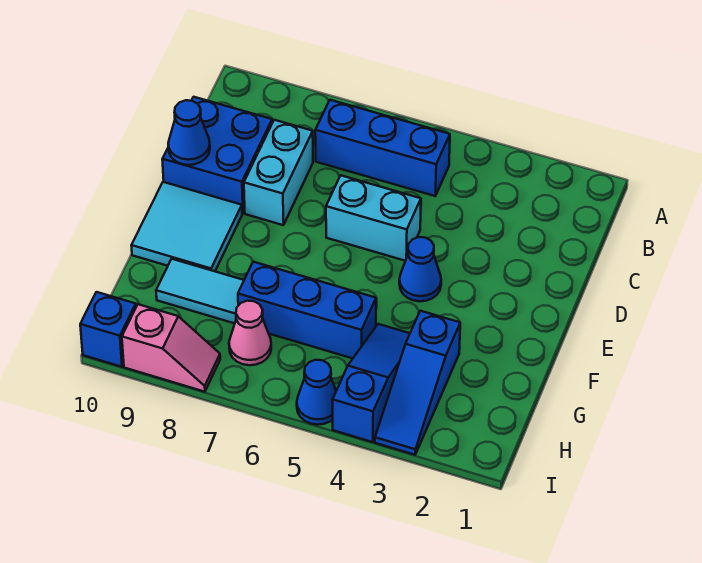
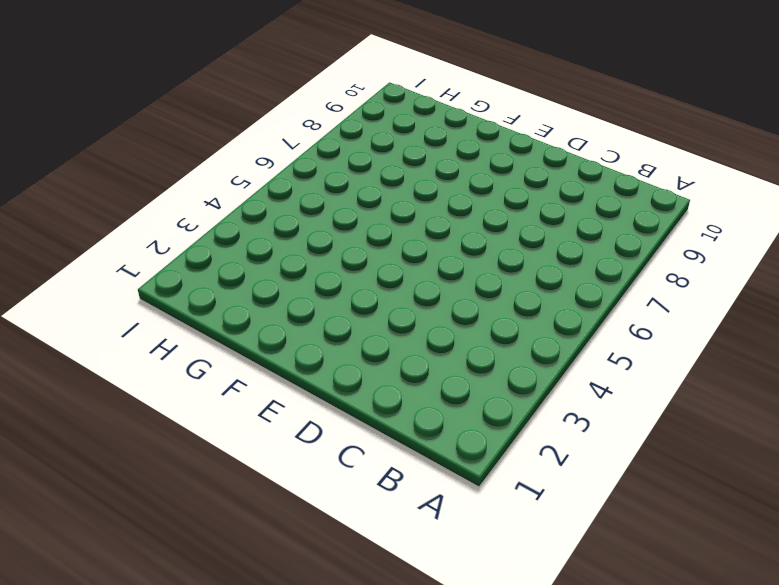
none -> blue 1x3 brick [315,100,450,196]
none -> cyan 1x2 brick [244,120,313,225]
none -> blue 2x2 brick [162,97,272,213]

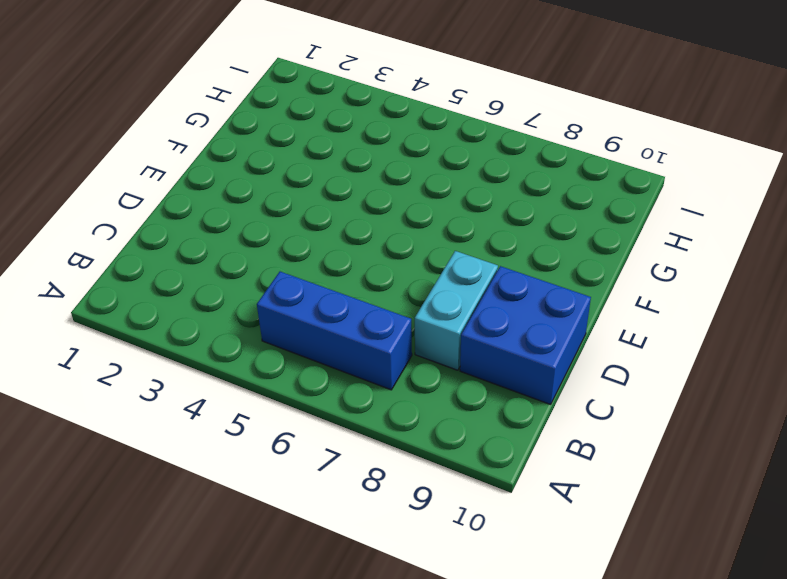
none -> cyan 1x2 brick [326,176,421,261]
none -> blue 1x1 cone [399,237,441,301]
none -> cyan 2x2 tile [131,182,242,271]

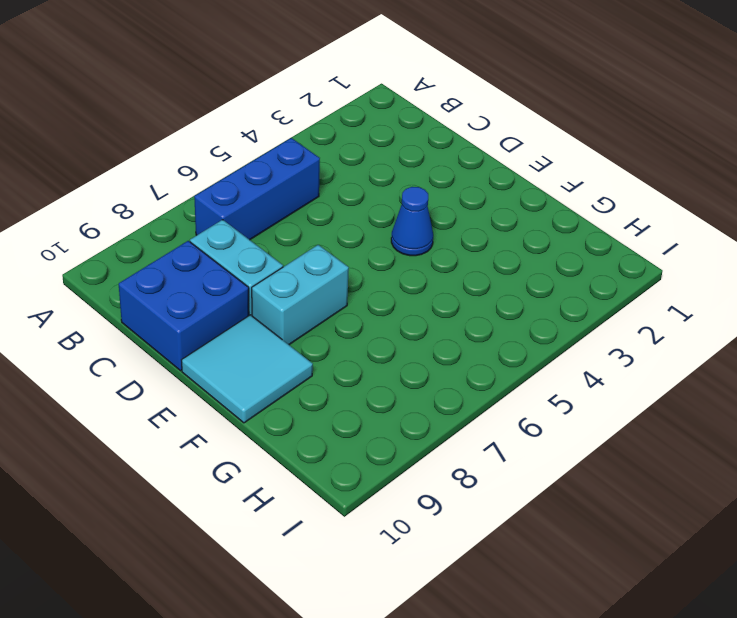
cyan 1x2 brick [252,245,349,345] -> cyan 1x2 brick moved to [326,176,421,261]
none -> blue 1x3 slope [375,311,460,455]
none -> blue 1x3 slope [333,324,410,442]
none -> blue 1x3 brick [238,262,376,358]

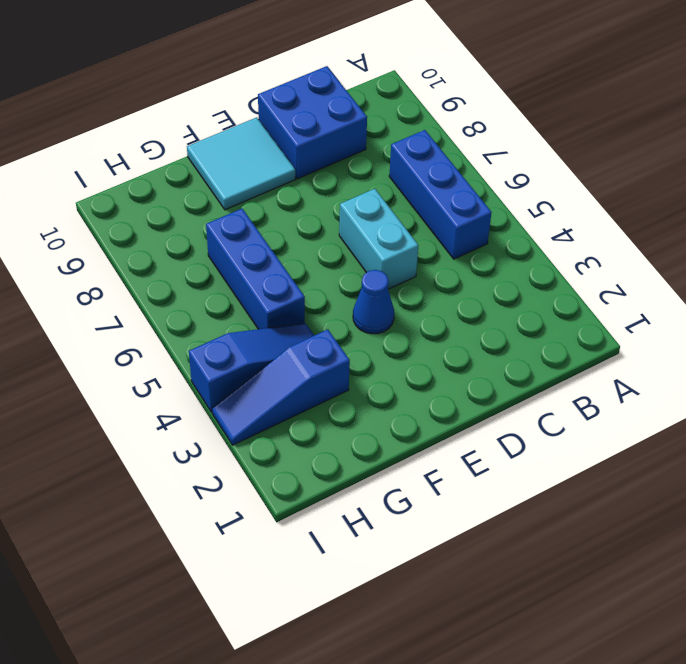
none -> cyan 1x2 brick [244,120,313,225]
none -> cyan 1x2 tile [156,259,244,323]
none -> pink 1x1 cone [229,301,271,365]

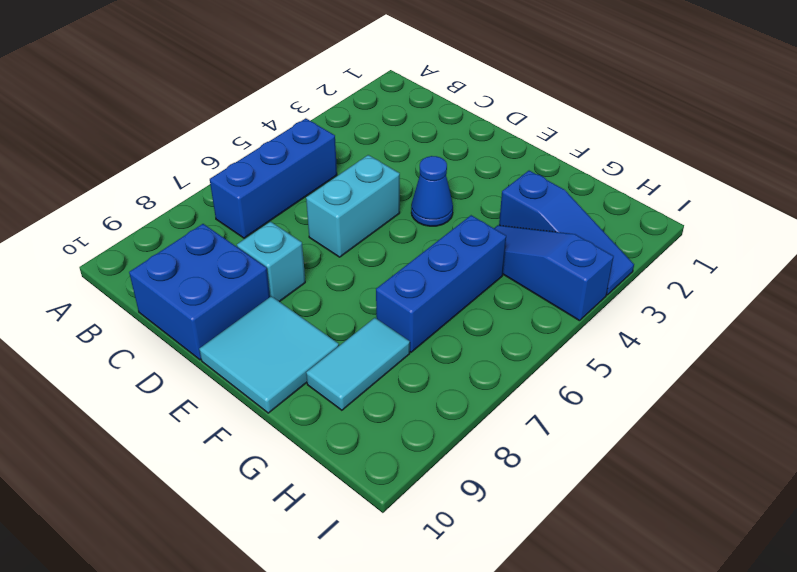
cyan 1x1 brick [237,222,305,302] -> cyan 1x2 brick [244,120,313,225]
none -> pink 1x1 cone [229,301,271,365]
none -> blue 1x1 cone [297,360,336,425]
none -> pink 1x2 slope [122,304,220,392]

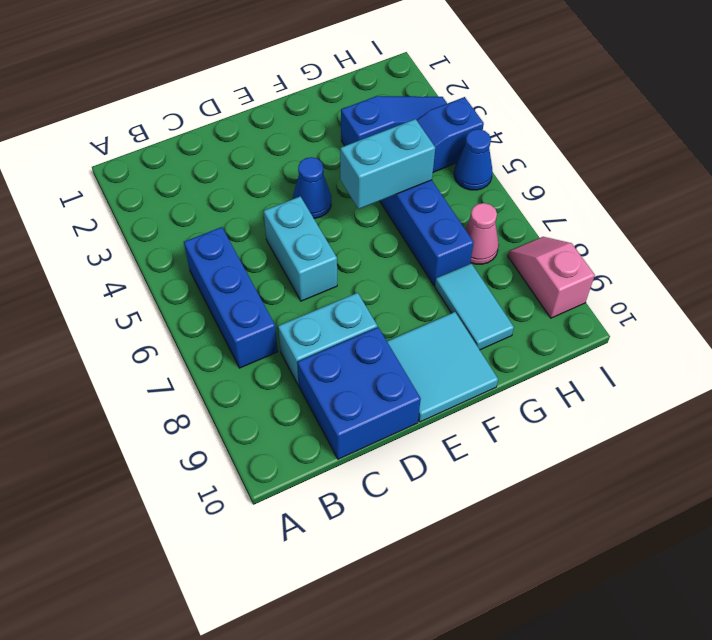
cyan 1x2 brick [340,119,435,209] -> none
none -> blue 1x1 brick [80,292,136,367]
none -> blue 1x1 cone [168,100,210,165]

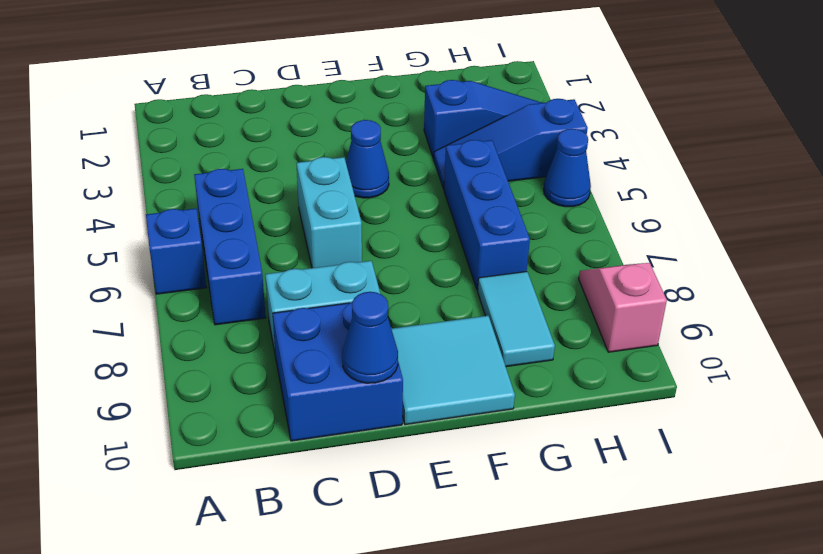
blue 1x1 brick [146,209,207,294] -> blue 1x1 brick moved to [80,292,136,367]
none -> pink 1x1 cone [229,301,271,365]

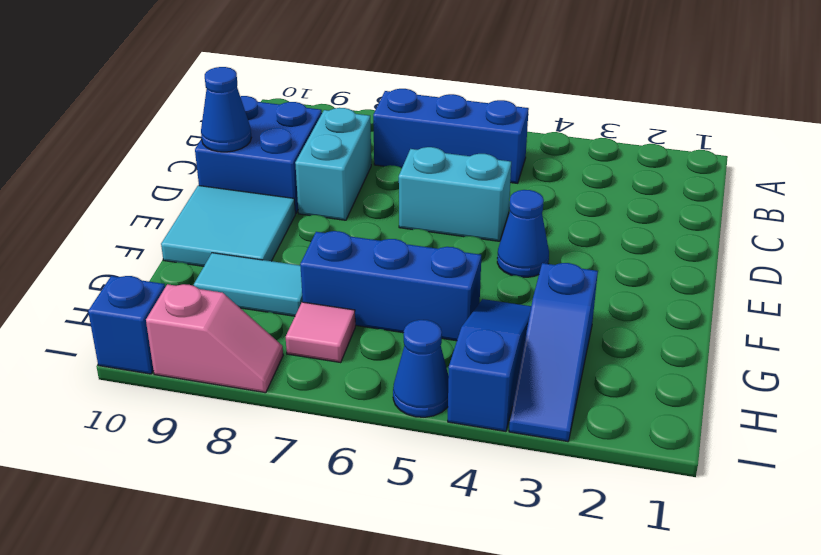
pink 1x1 tile [286,302,355,363] -> pink 1x1 cone [229,301,271,365]

